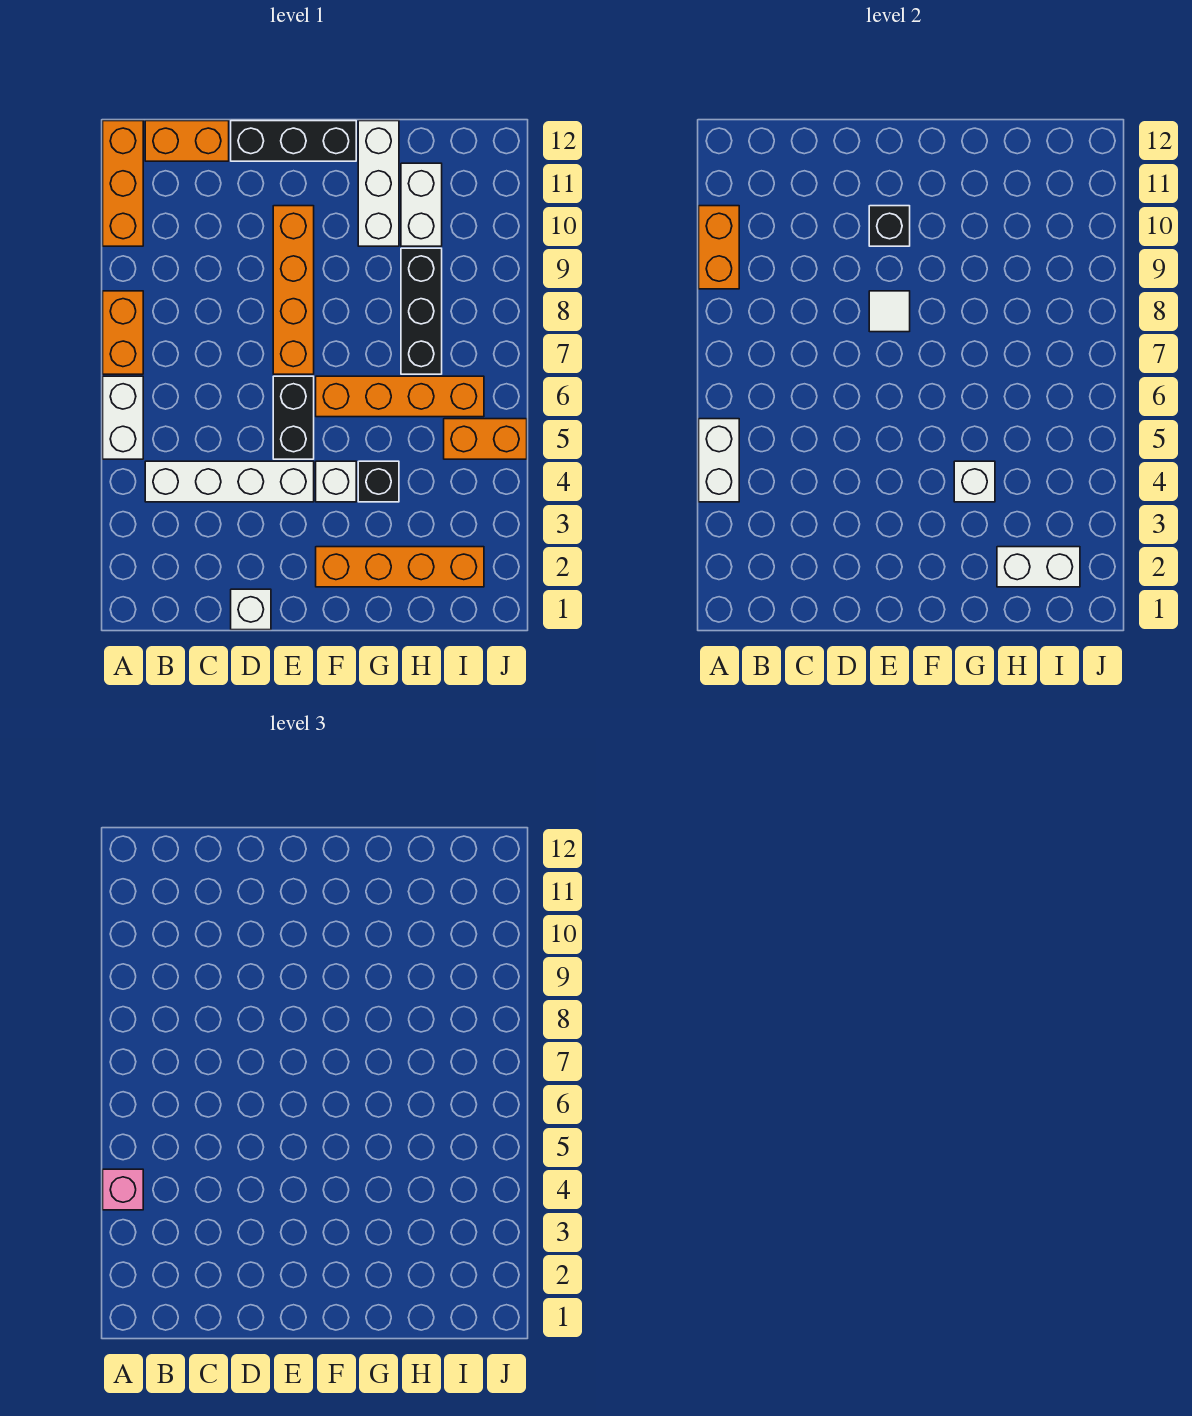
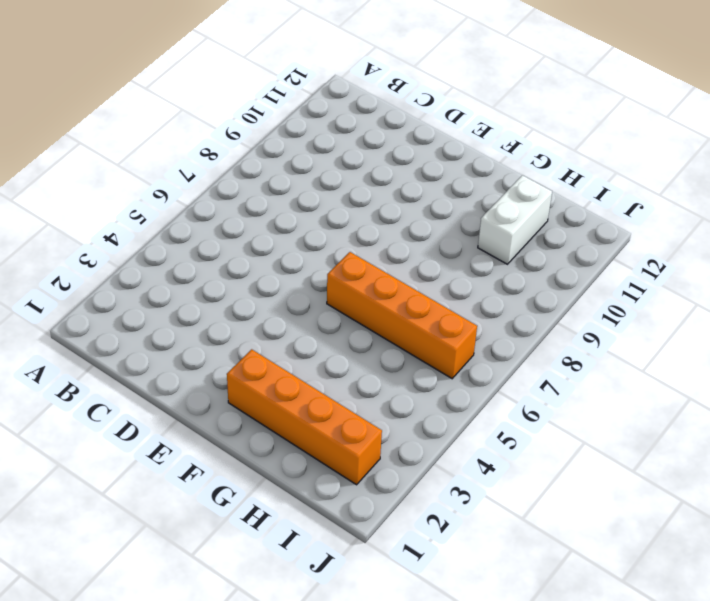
none -> white 1x2 brick [103,376,143,459]
none -> orange 1x2 brick [103,291,143,374]
none -> orange 1x3 brick [103,121,143,246]

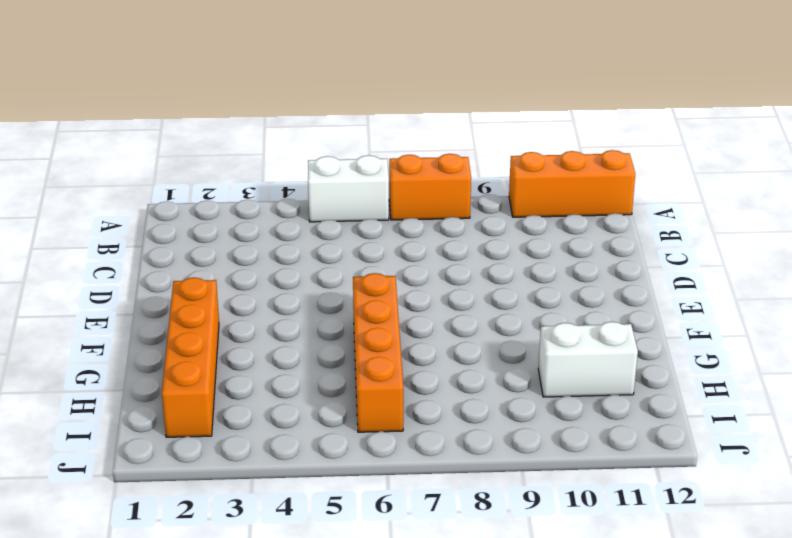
none -> white 1x4 brick [145,461,314,502]
none -> orange 1x2 brick [145,121,229,161]
none -> white 1x1 brick [231,589,271,630]

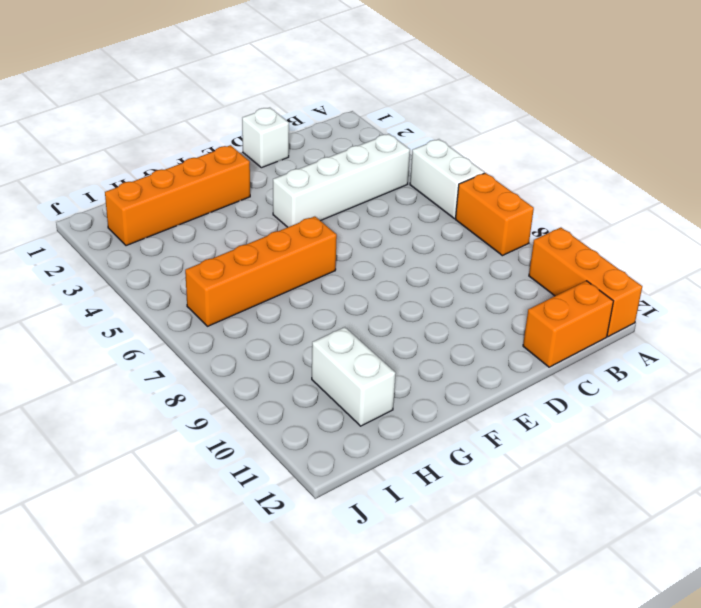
none -> black 1x3 brick [231,121,356,161]
none -> black 1x2 brick [273,376,314,459]
none -> orange 1x4 brick [273,206,314,374]

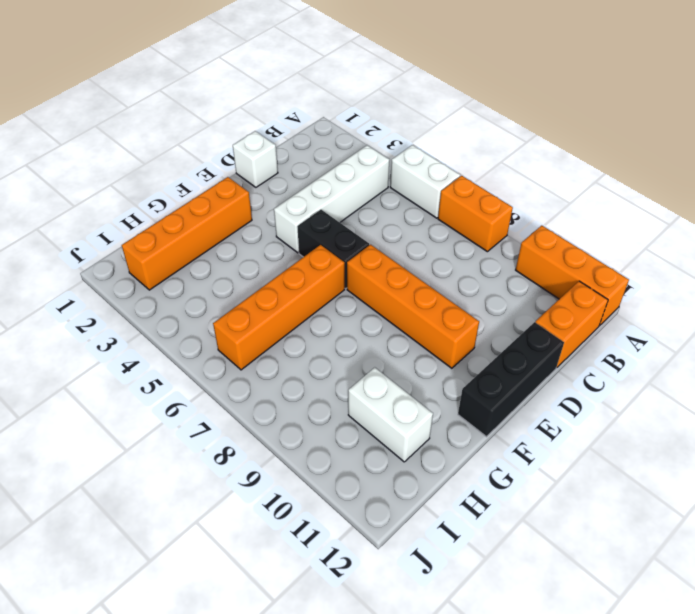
none -> white 1x1 brick [316,461,356,502]
none -> black 1x1 brick [358,461,399,502]
none -> white 1x3 brick [358,121,399,246]

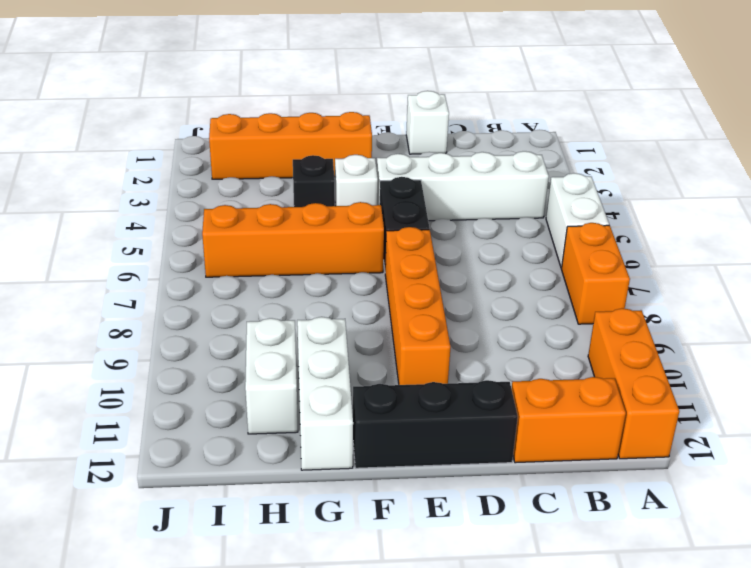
none -> black 1x3 brick [401,248,442,374]
none -> orange 1x2 brick [444,419,527,459]
none -> white 1x2 brick [699,419,739,502]

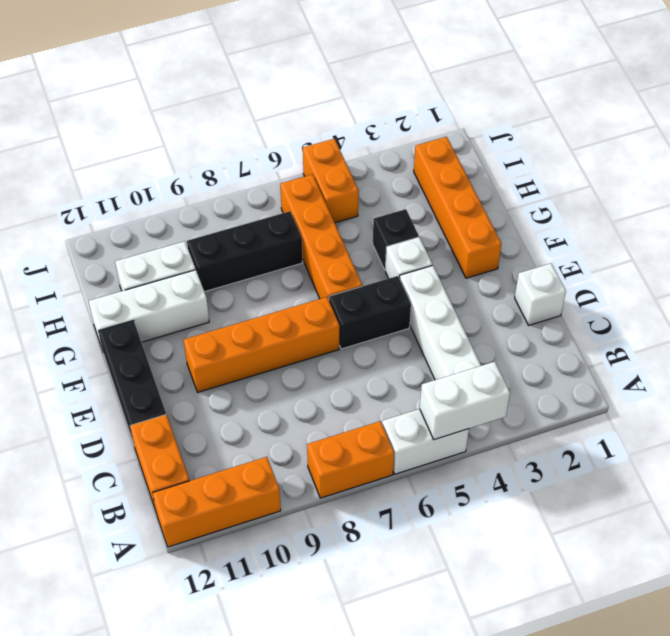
none -> orange 1x2 brick [699,206,739,289]
none -> white 1x1 tile [869,291,910,332]
none -> black 1x1 brick [869,206,910,246]

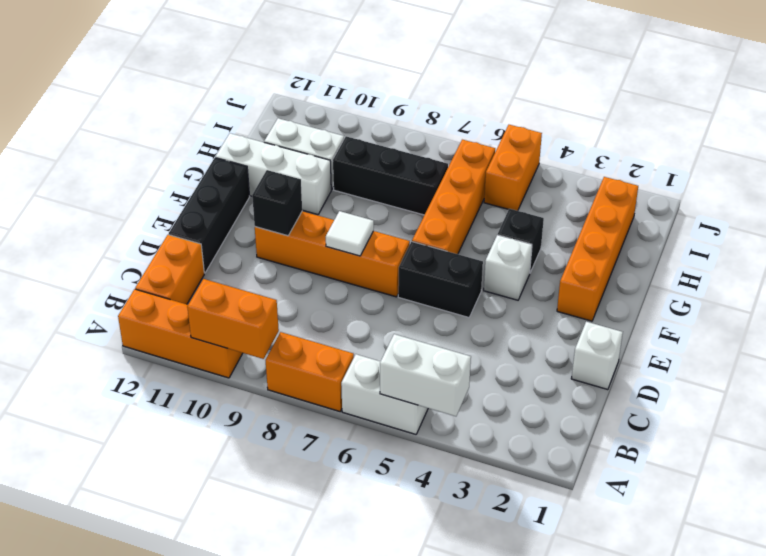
none -> white 1x4 brick [145,461,314,502]
none -> white 1x1 brick [954,461,995,502]
none -> white 1x2 brick [997,547,1080,587]

